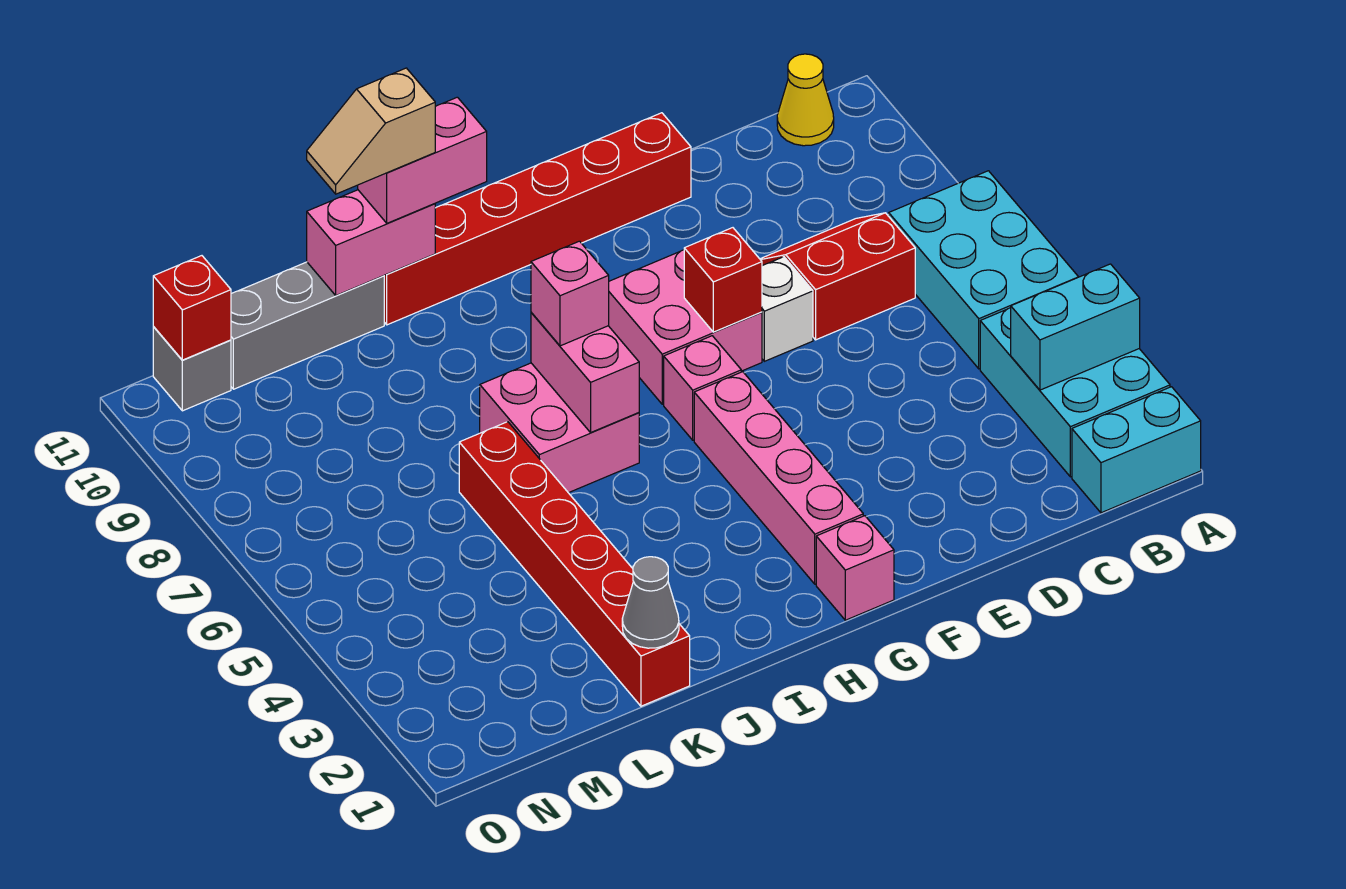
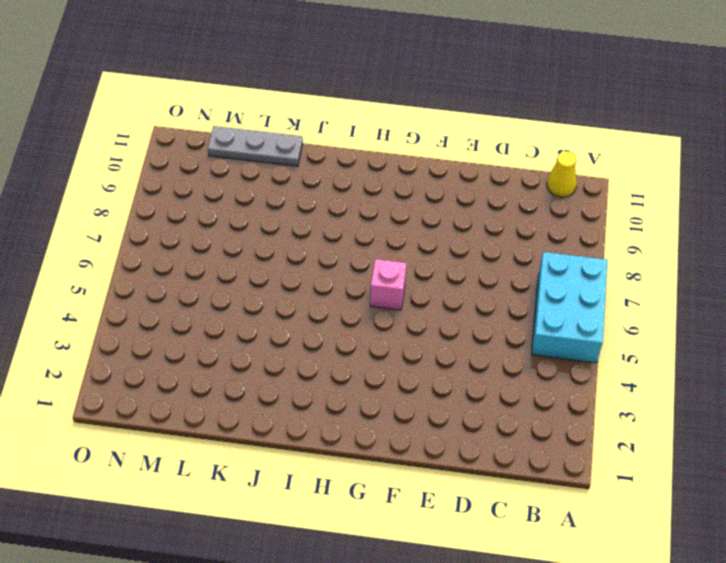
grey 1x3 plate [208,126,303,166] -> grey 1x3 brick [231,262,384,389]
none -> cyan 1x2 brick [1072,387,1201,513]
none -> cyan 2x3 brick [980,308,1170,477]
none -> red 2x2 slope [760,213,915,340]

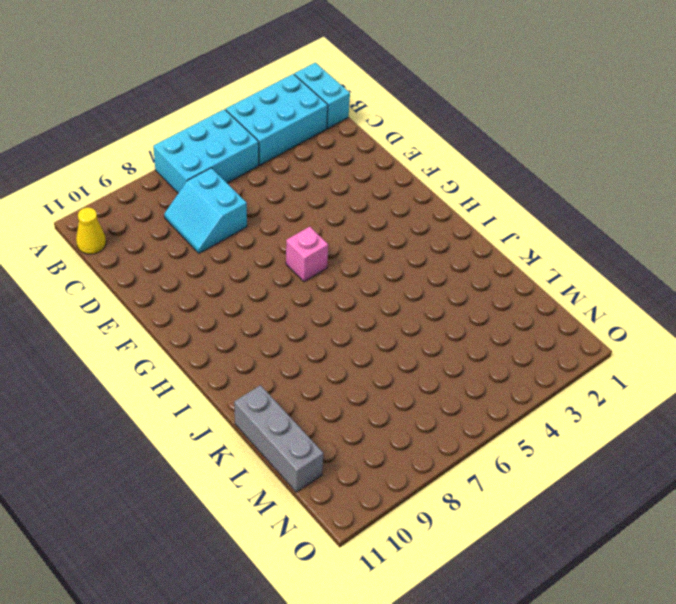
cyan 2x2 slope [164,168,247,253] -> red 2x2 slope [760,213,915,340]
none -> white 1x1 brick [762,257,813,361]
none -> red 1x6 brick [384,113,691,325]
none -> pink 2x2 brick [609,250,762,404]

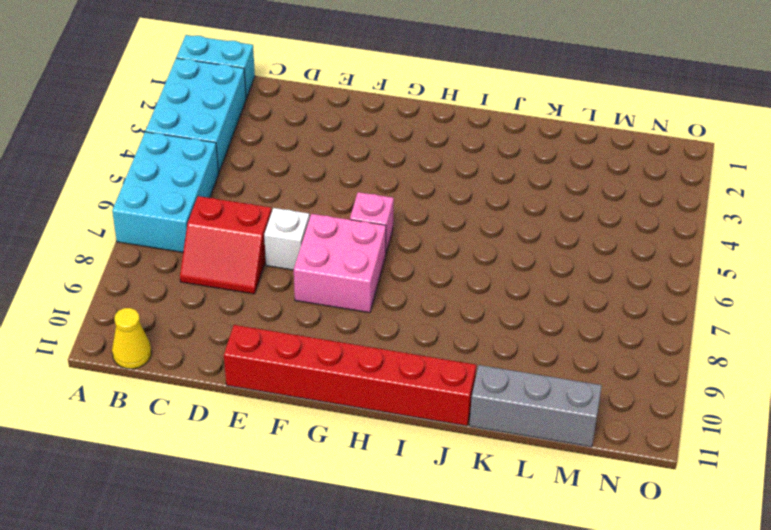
none -> pink 1x1 brick [816,516,894,620]
none -> pink 1x4 brick [694,372,863,584]
none -> pink 2x2 brick [480,363,639,493]

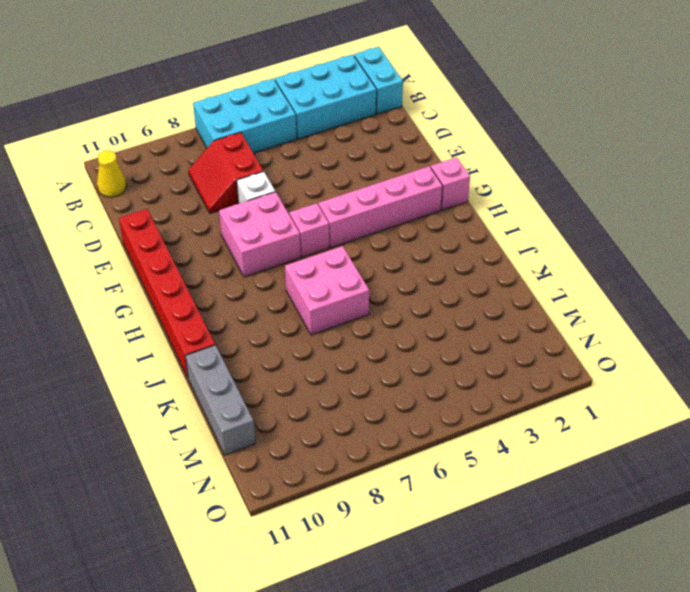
none -> red 1x6 brick [459,422,690,706]
none -> grey 1x1 brick [153,327,231,411]
none -> cyan 1x2 brick [1011,264,1140,390]

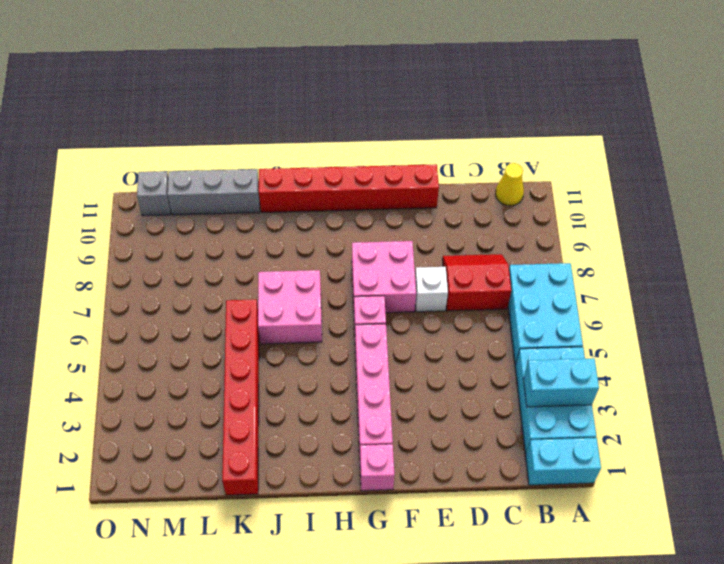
none -> red 1x1 brick [684,228,762,332]
none -> pink 1x2 brick [531,313,639,432]
none -> pink 1x2 brick [307,190,435,295]

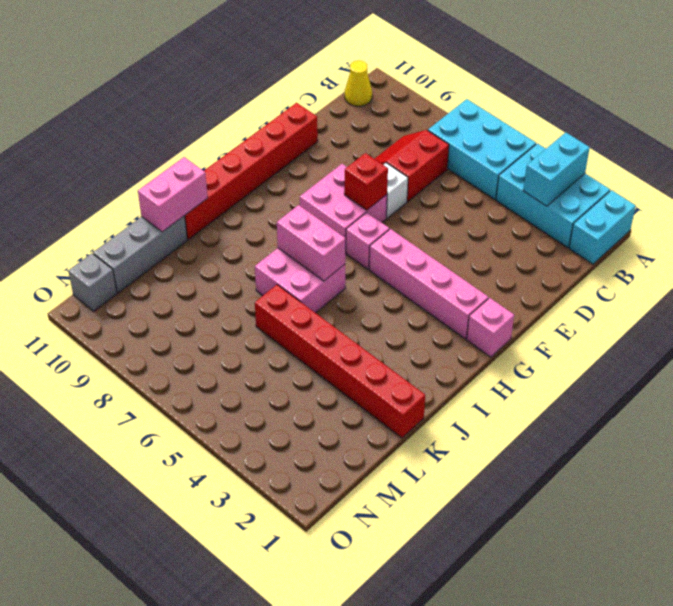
none -> grey 1x1 cone [622,557,679,648]
none -> red 1x1 brick [153,256,231,360]
none -> pink 1x1 brick [531,241,609,346]

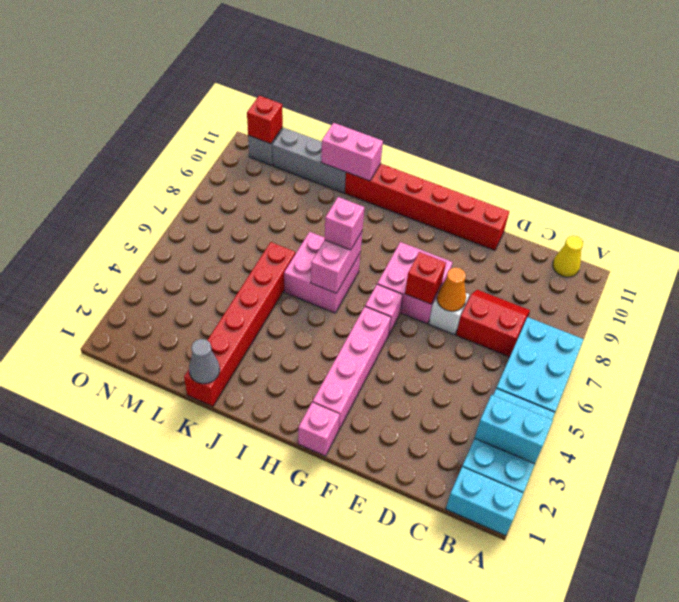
orange 1x1 cone [437,267,466,311] -> none
none -> pink 1x2 brick [358,97,487,223]
none -> tan 1x2 slope [307,68,435,194]

